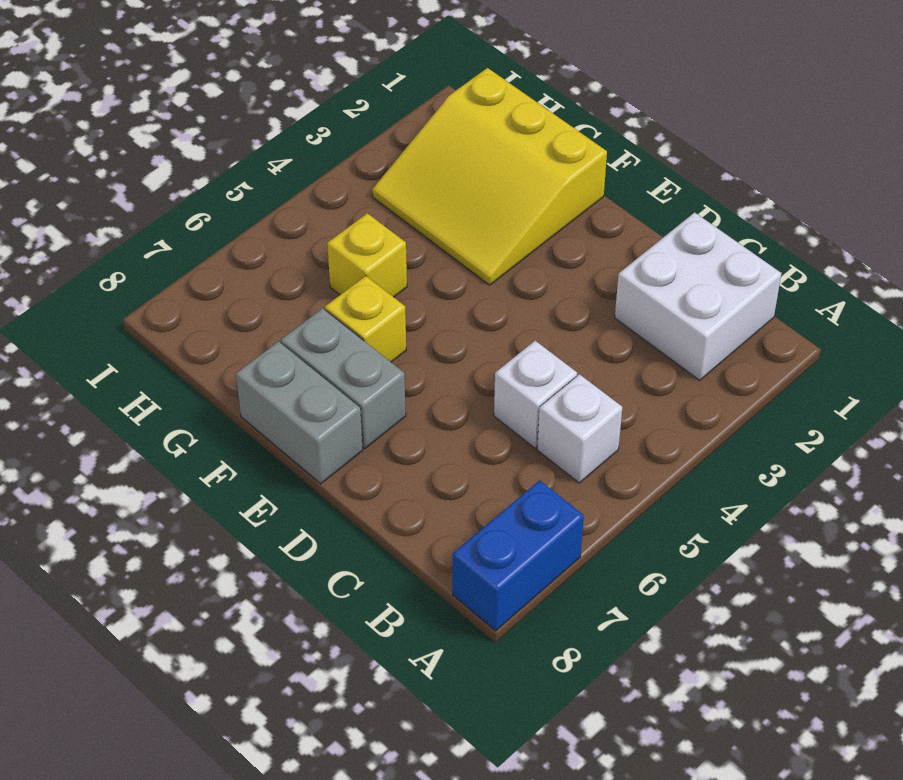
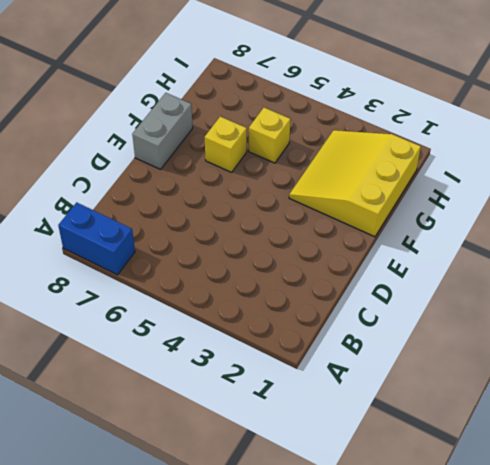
none -> white 2x2 brick [615,212,782,380]
none -> white 1x1 brick [537,374,622,483]

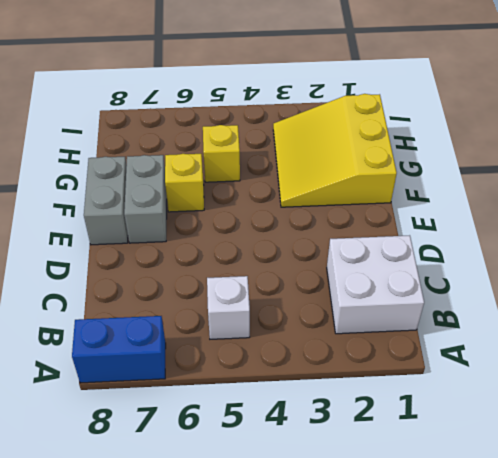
none -> white 1x1 brick [494,341,577,448]

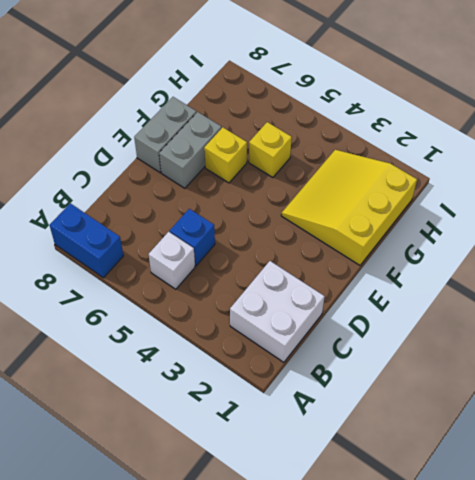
blue 1x1 brick [170,209,215,266] -> white 1x1 brick [494,341,577,448]

